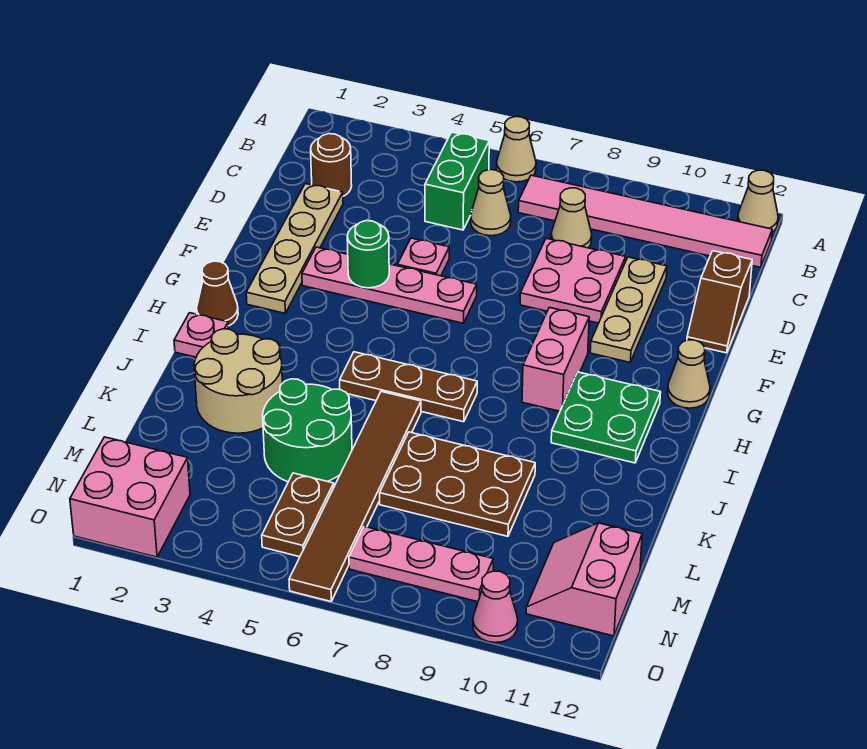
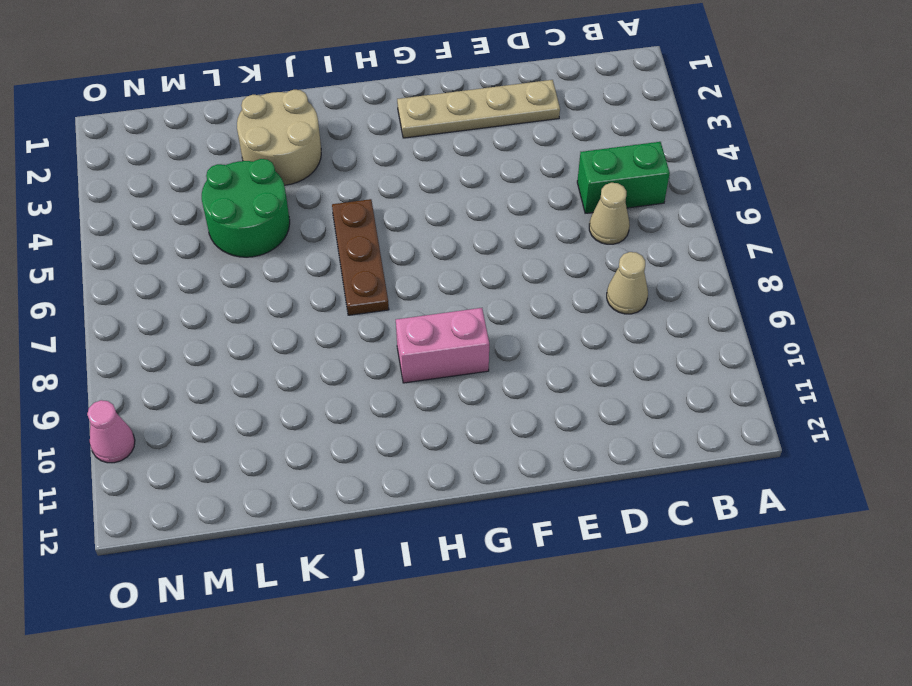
none -> tan 1x1 cone [496,117,536,182]
none -> tan 1x1 cone [738,170,778,232]
none -> pink 1x6 tile [518,175,772,268]

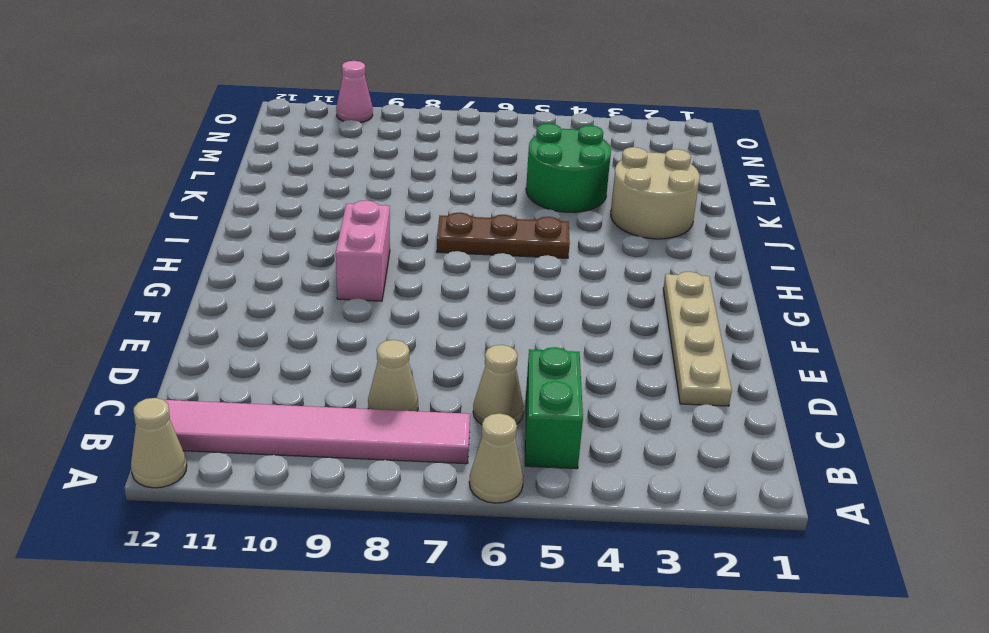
none -> brown 1x1 round brick [311,134,352,196]
none -> pink 2x2 plate [520,238,626,323]
none -> tan 1x3 plate [590,257,667,362]

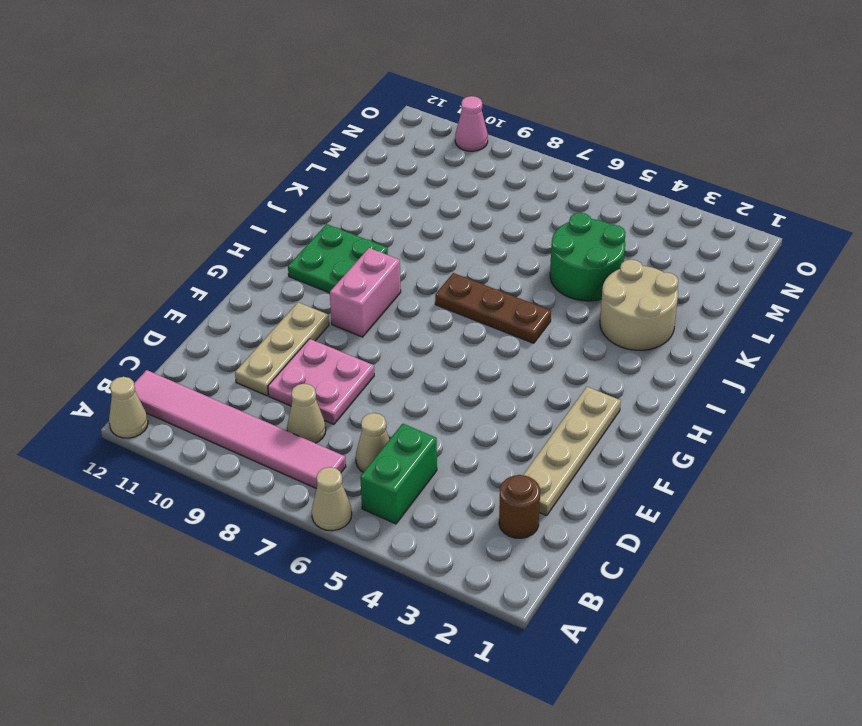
none -> brown 1x2 slope [687,251,752,353]
none -> pink 1x1 plate [398,238,449,276]
none -> pink 1x4 plate [302,247,477,323]

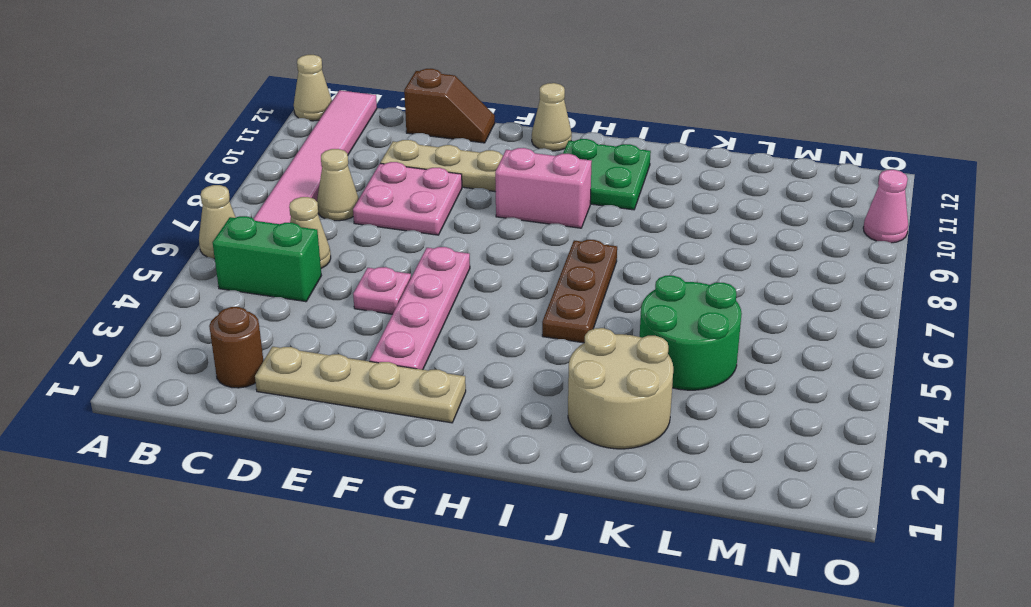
none -> brown 1x1 cone [197,261,238,326]
none -> pink 1x1 plate [174,313,229,357]
none -> brown 1x6 tile [289,392,421,602]

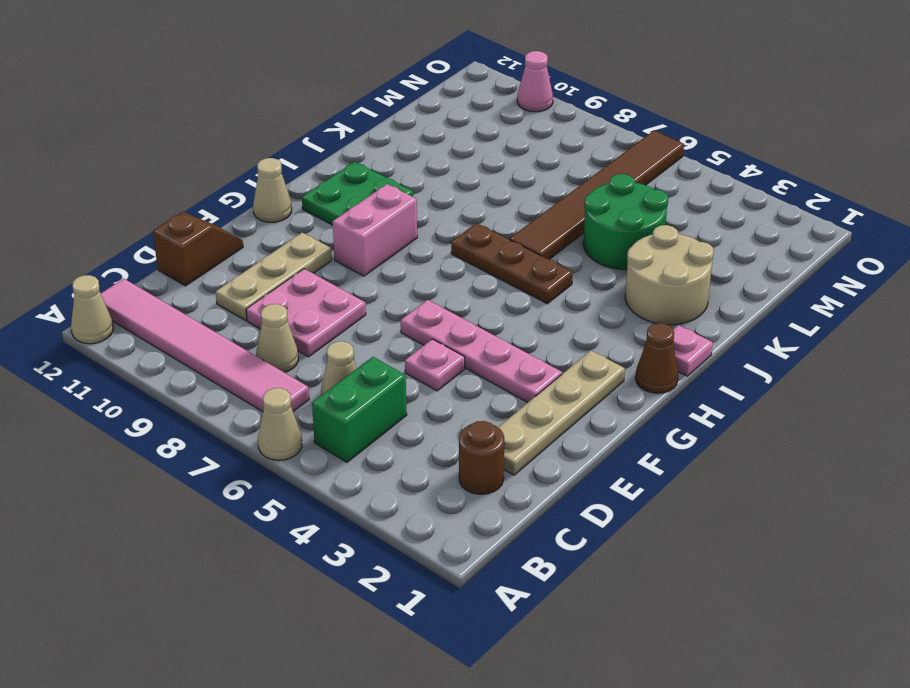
none -> brown 2x3 plate [380,432,535,536]
none -> brown 1x2 plate [262,473,334,557]
none -> pink 2x2 slope [526,523,642,636]

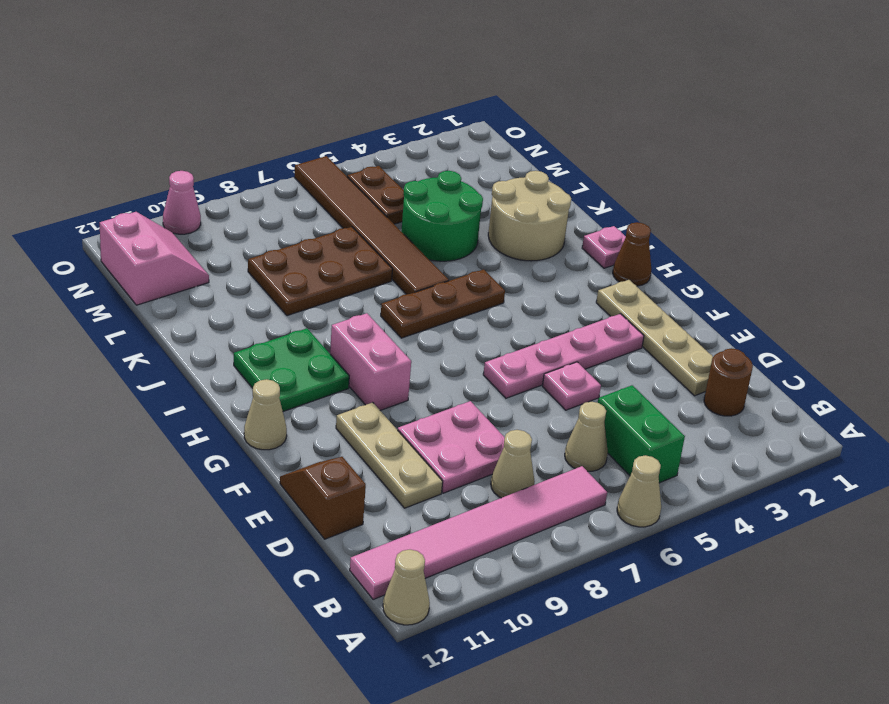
none -> pink 2x2 brick [70,437,190,557]
none -> pink 1x3 plate [349,526,493,602]
none -> green 1x1 round brick [347,221,389,288]

